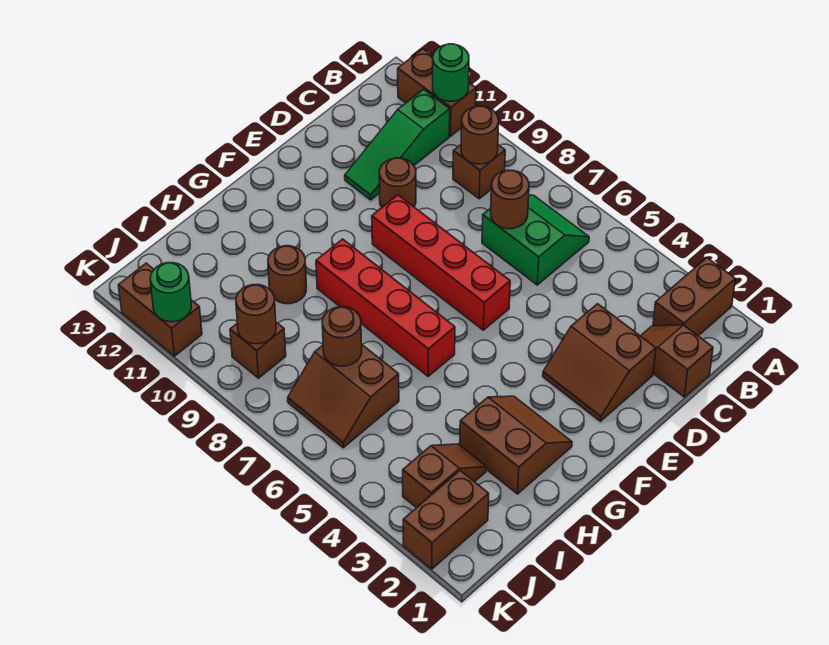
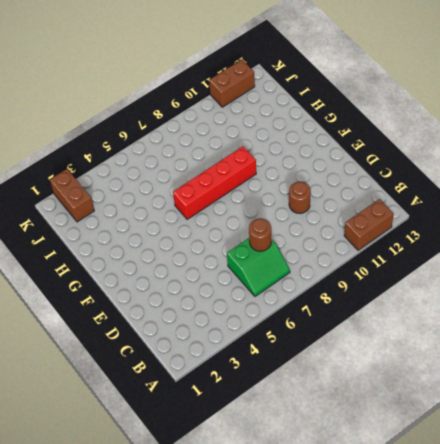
none -> brown 1x2 brick [653,258,735,336]
none -> brown 1x1 brick [453,145,505,199]
none -> green 1x3 slope [345,89,450,200]

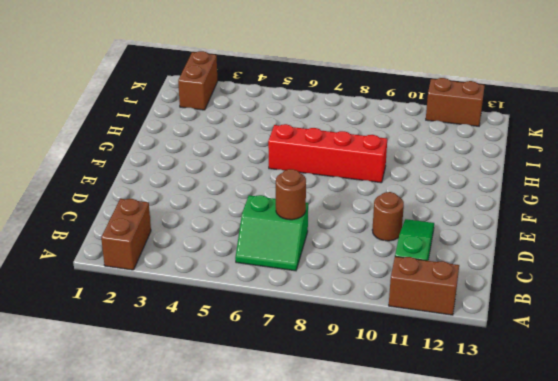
none -> brown 1x1 brick [453,145,505,199]
none -> brown 1x2 slope [641,325,713,397]
none -> brown 2x2 slope [543,304,656,421]

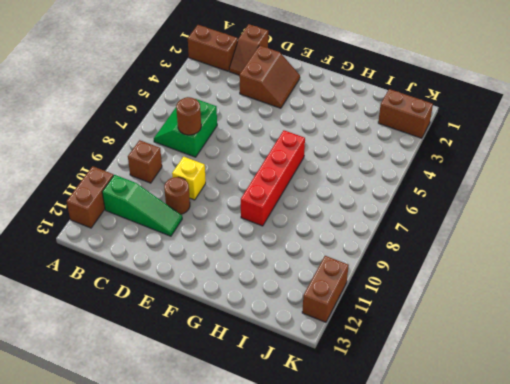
yellow 1x1 brick [172,157,206,200] -> none
none -> red 1x4 brick [372,195,510,330]
none -> brown 2x2 slope [460,396,572,494]
none -> brown 1x1 round brick [268,246,307,304]

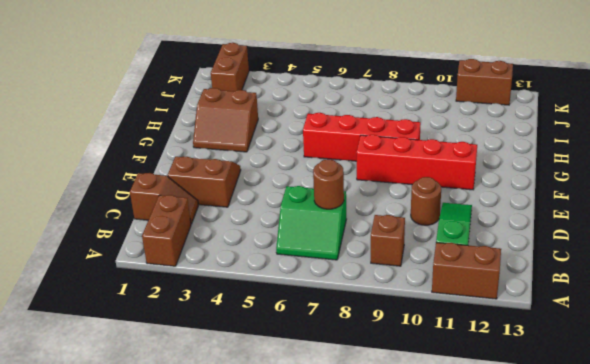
red 1x4 brick [357,135,477,190] -> red 1x4 brick moved to [372,195,510,330]
none -> brown 1x1 round brick [268,246,307,304]
none -> brown 1x2 slope [403,444,487,508]
none -> brown 2x2 slope [288,344,399,448]

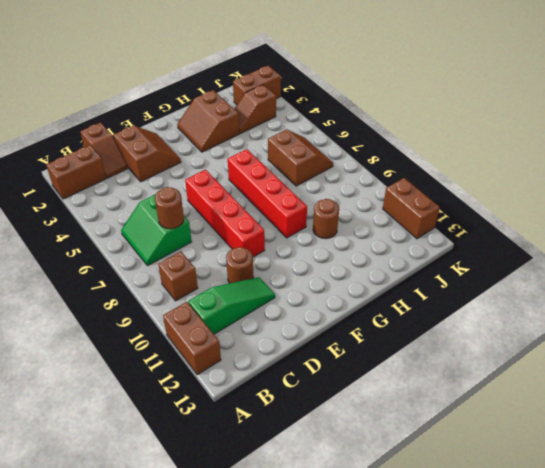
none -> brown 1x1 brick [230,322,286,378]
none -> green 1x1 round brick [433,44,469,101]
none -> brown 1x1 round brick [461,106,499,164]

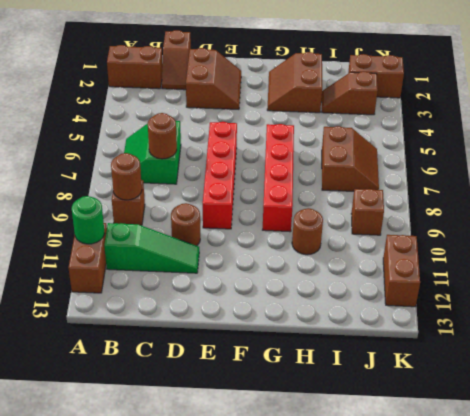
none -> brown 1x1 round brick [322,307,362,366]
none -> brown 1x1 round brick [236,284,276,344]
none -> green 1x1 round brick [150,263,191,322]

